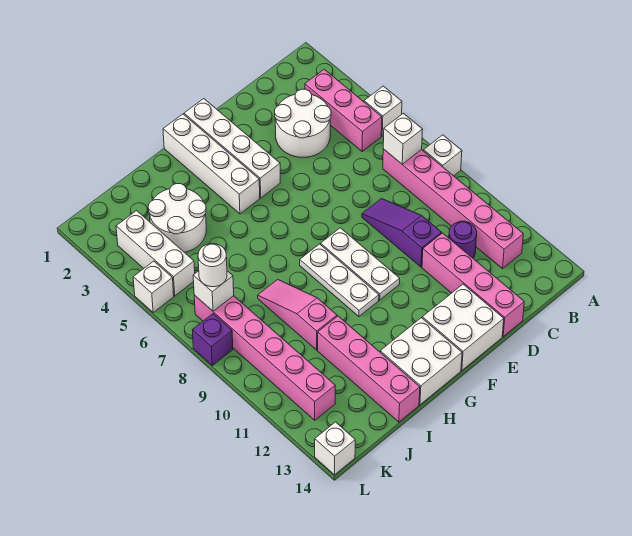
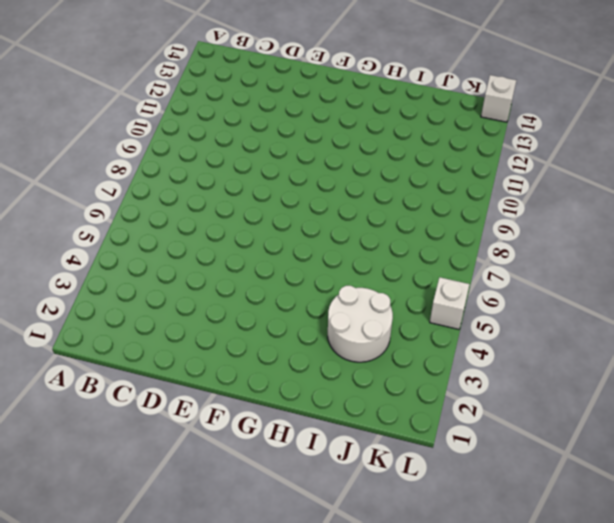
none -> white 1x1 brick [364,86,402,136]
none -> white 1x1 brick [424,135,462,176]
none -> pink 1x3 brick [305,69,382,151]

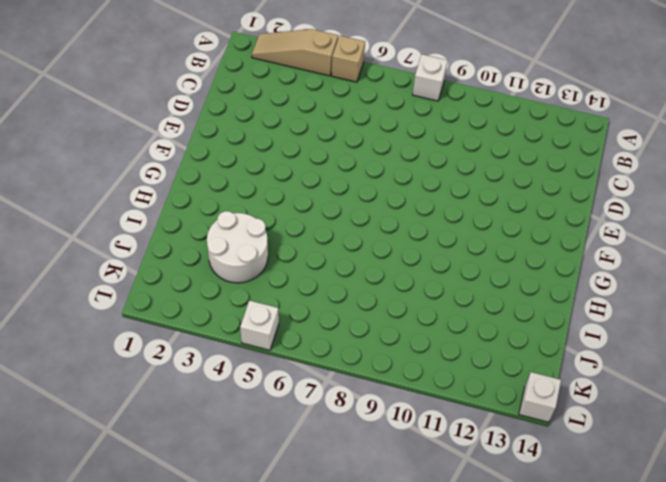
tan 1x3 slope [252,29,338,76] -> none
tan 1x1 brick [332,36,365,82] -> white 1x1 brick [364,86,402,136]
none -> pink 1x3 brick [305,69,382,151]
none -> pink 1x6 brick [383,149,523,269]
none -> white 2x2 round brick [275,89,331,157]

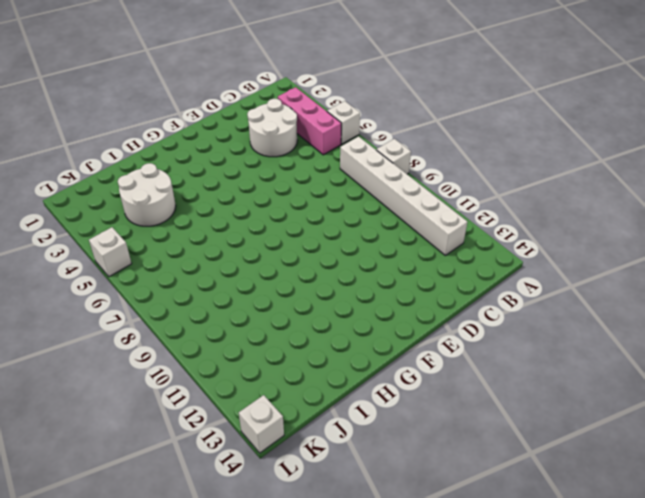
white 1x6 brick [340,136,467,255] -> pink 1x6 brick [383,149,523,269]
none -> purple 1x1 round brick [449,221,477,258]
none -> purple 1x3 slope [362,199,442,267]
none -> pink 1x4 brick [422,233,524,336]

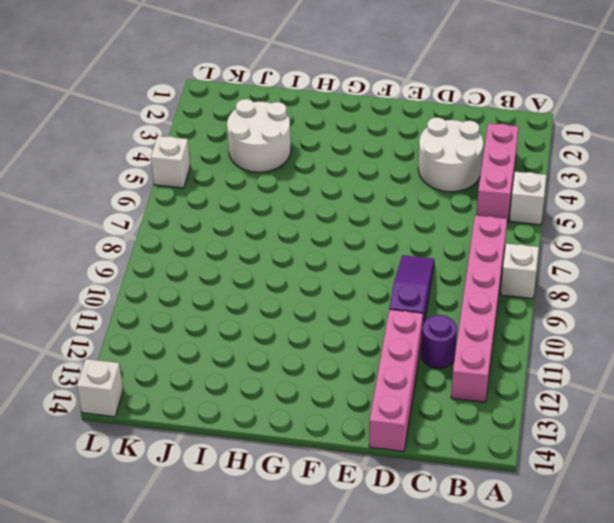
none -> white 2x2 brick [422,284,504,370]
none -> white 1x4 brick [184,99,280,198]
none -> white 1x3 plate [321,228,400,300]

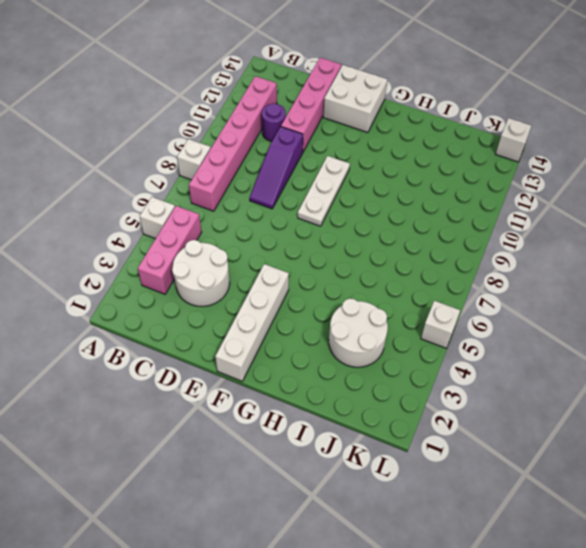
none -> white 1x4 brick [163,114,260,214]
none -> white 1x3 plate [300,244,379,317]
none -> white 2x2 brick [380,318,462,405]

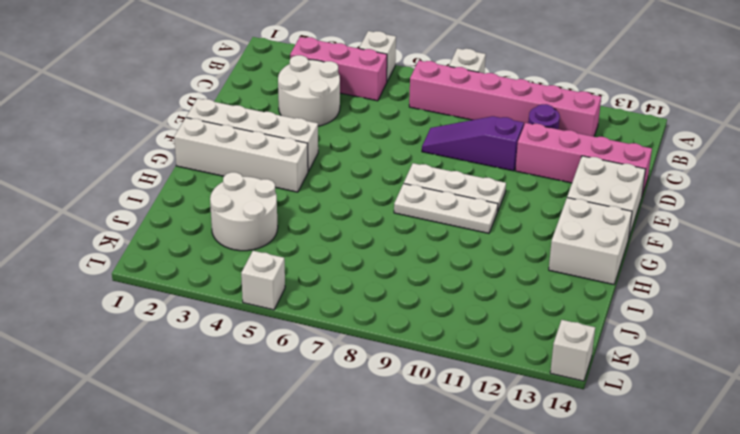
none -> pink 1x3 slope [258,280,337,350]
none -> pink 1x4 brick [318,316,420,422]
none -> white 1x3 brick [116,211,195,296]

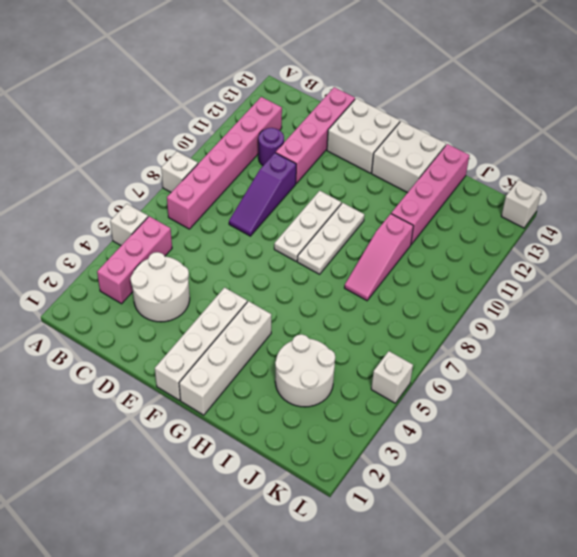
none -> white 1x3 brick [116,211,195,296]
none -> pink 1x6 brick [194,295,335,420]
none -> purple 1x1 brick [192,314,233,365]

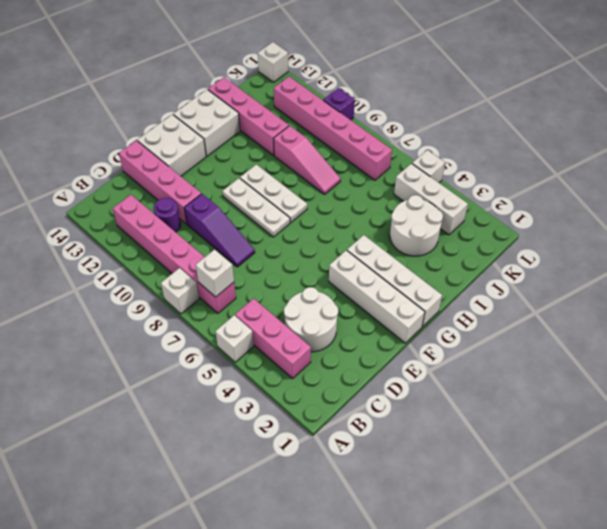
purple 1x1 brick [323,88,355,120] -> purple 1x1 brick moved to [192,314,233,365]
none -> white 1x1 brick [193,271,234,311]
none -> white 1x1 round brick [198,244,227,287]

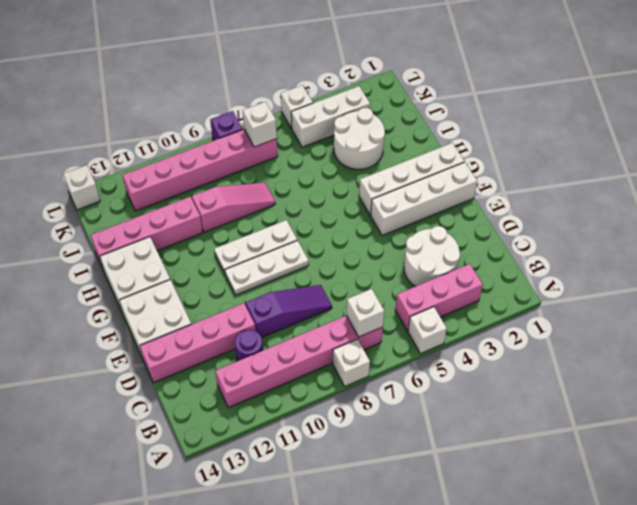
none -> white 1x1 round brick [198,244,227,287]

